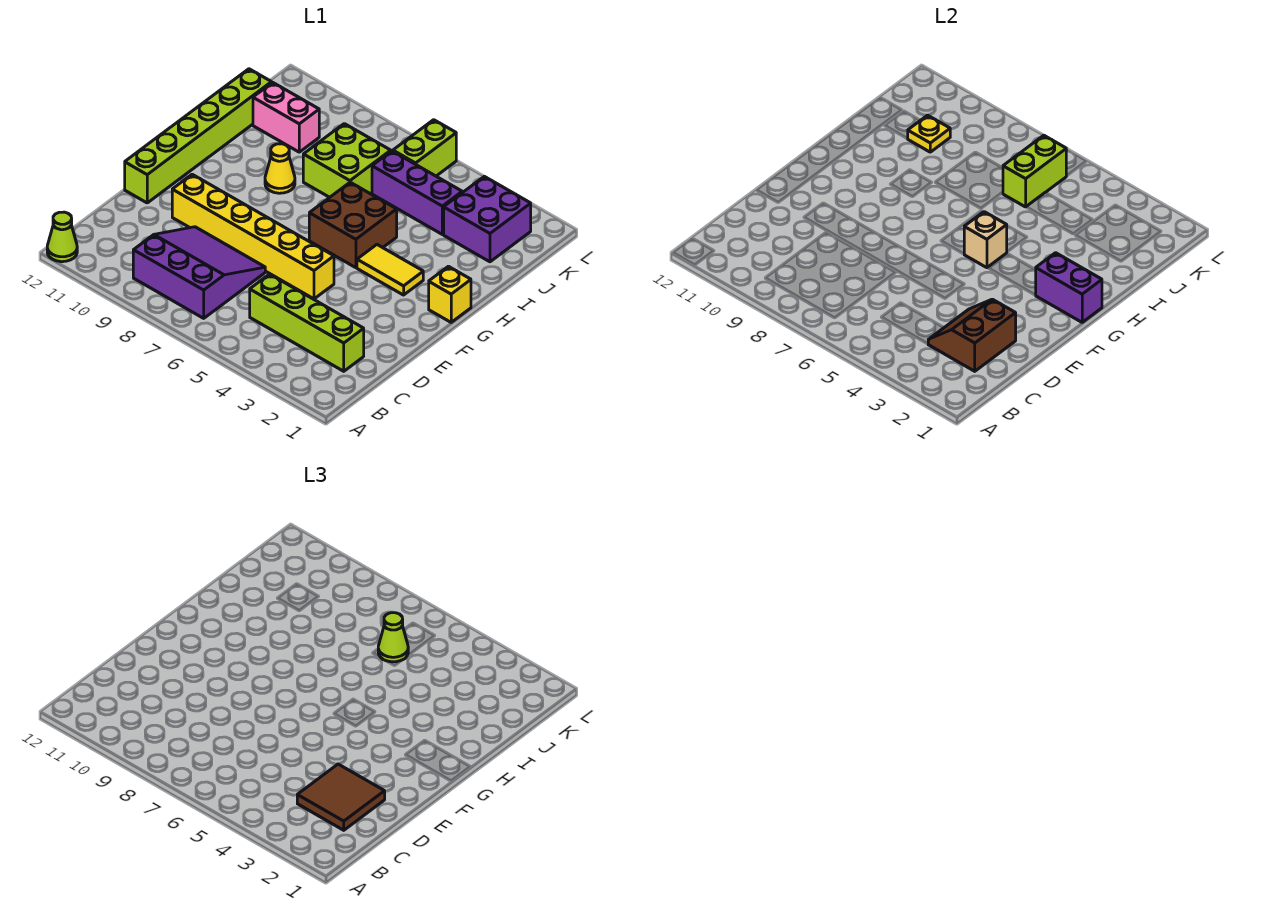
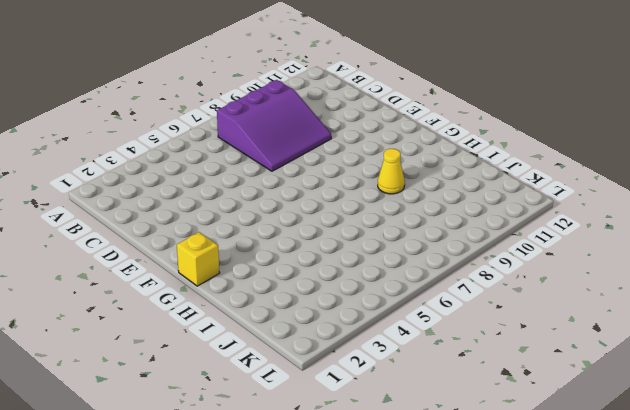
none -> lime 1x1 cone [47,212,77,262]
none -> lime 1x4 brick [250,274,364,371]
none -> yellow 1x6 brick [172,174,334,299]

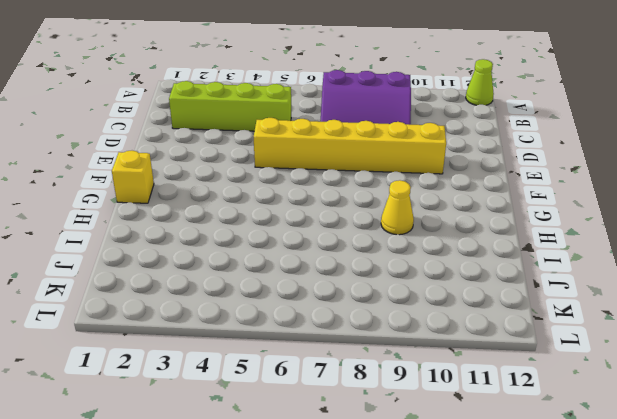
none -> lime 1x6 brick [125,69,272,203]
none -> yellow 1x2 tile [357,245,423,295]
none -> brown 2x2 brick [309,182,397,268]

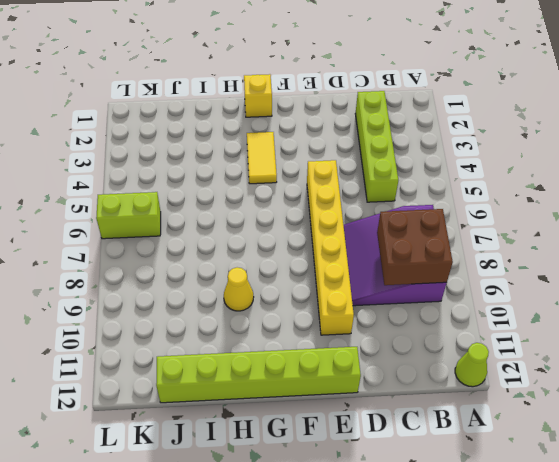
brown 2x2 brick [377,209,453,285] -> brown 2x2 brick moved to [309,182,397,268]
none -> lime 2x2 brick [303,124,391,197]
none -> purple 2x2 brick [444,176,531,262]
none -> purple 1x3 brick [372,151,462,234]

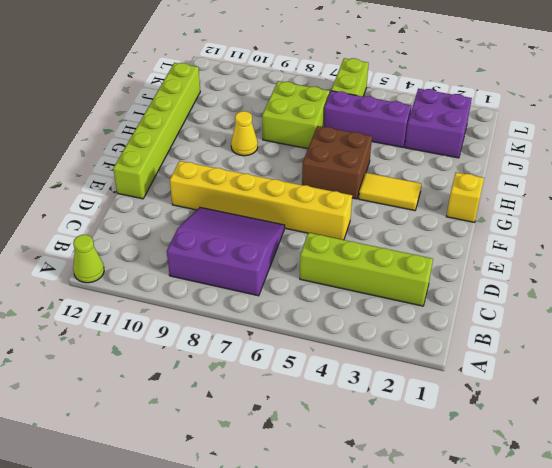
none -> pink 1x2 brick [253,83,319,152]
none -> brown 2x2 slope [928,299,1016,371]
none -> purple 1x2 brick [1036,253,1102,322]

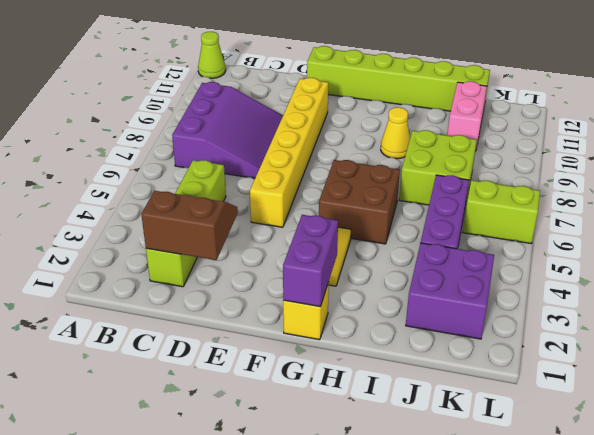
none -> tan 1x1 brick [964,212,1007,268]
none -> lime 1x2 brick [1003,135,1066,207]
none -> yellow 1x1 plate [908,115,950,152]

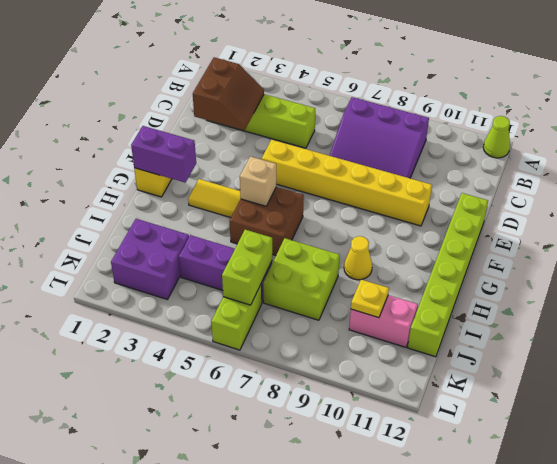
none -> brown 2x2 tile [297,764,385,830]
none -> lime 1x1 cone [378,613,408,662]

